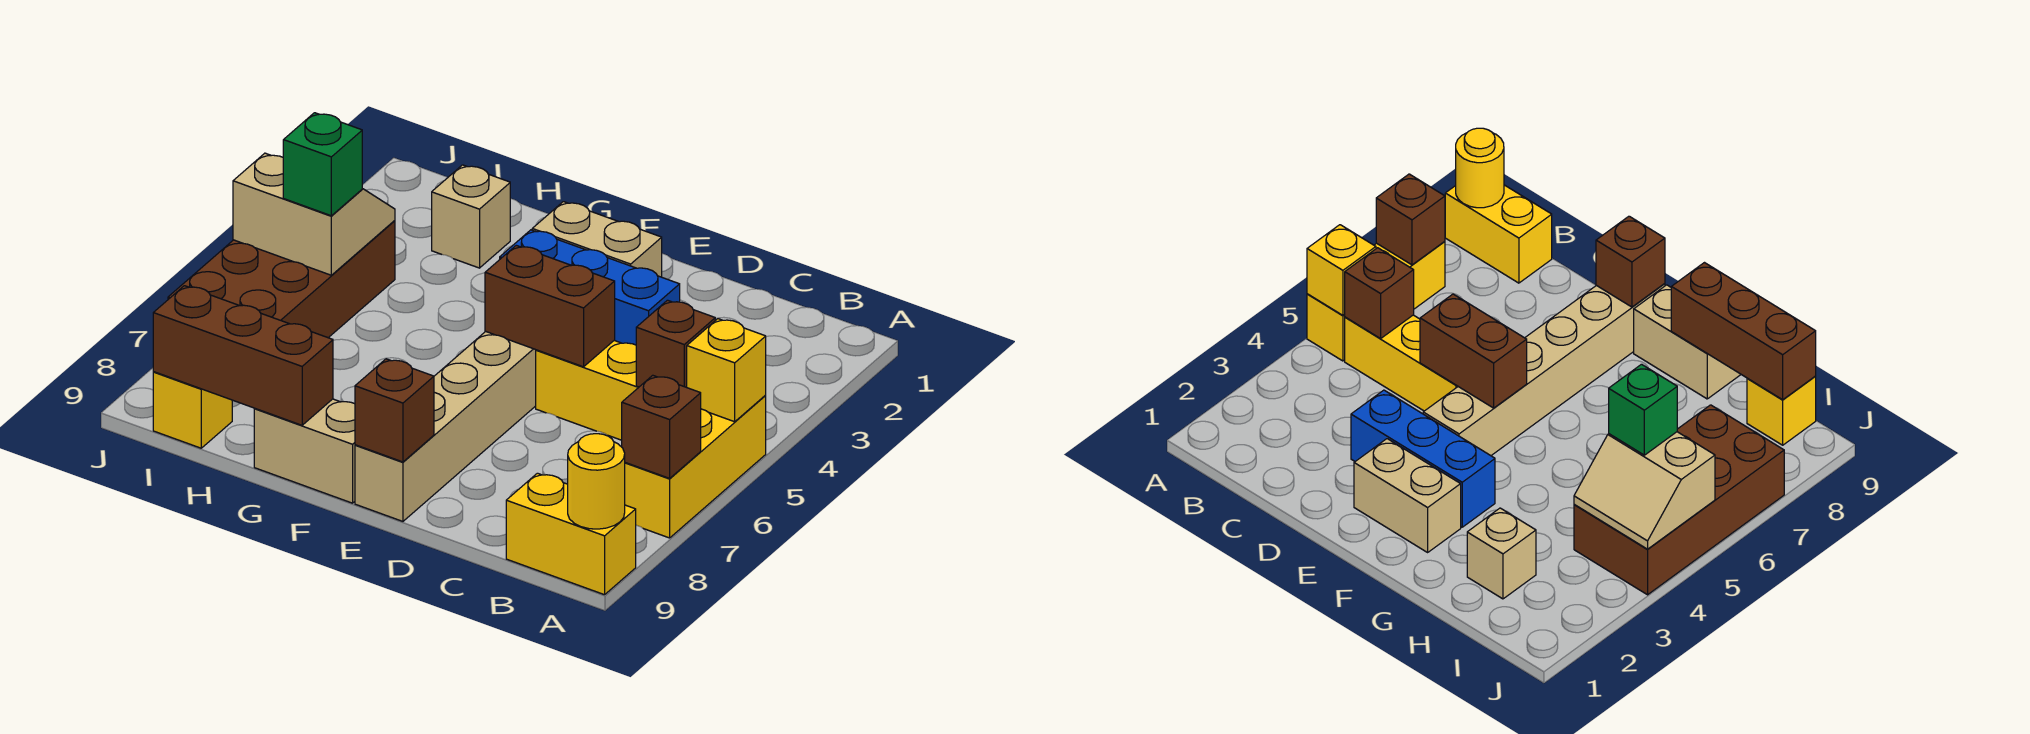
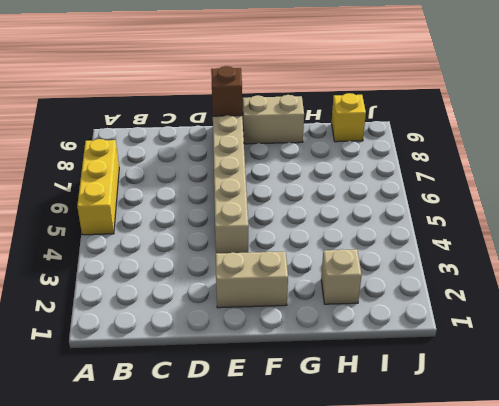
none -> yellow 1x2 brick [506,473,636,595]
none -> yellow 1x3 brick [536,341,639,440]
none -> blue 1x3 brick [500,230,680,345]

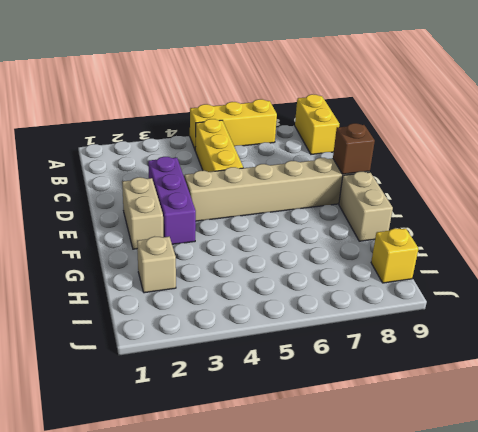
purple 1x3 brick [148,157,196,244] -> blue 1x3 brick [500,230,680,345]
none -> brown 2x4 brick [168,221,395,338]
none -> yellow 1x1 brick [687,319,766,422]
none -> brown 1x1 brick [622,375,701,478]

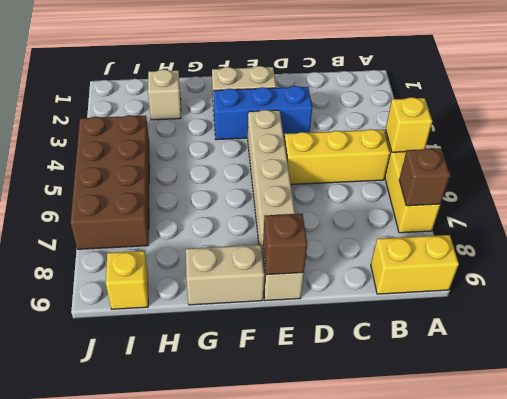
none -> yellow 1x1 round brick [568,434,625,529]
none -> brown 1x1 brick [636,300,715,387]
none -> brown 1x2 brick [485,245,615,367]

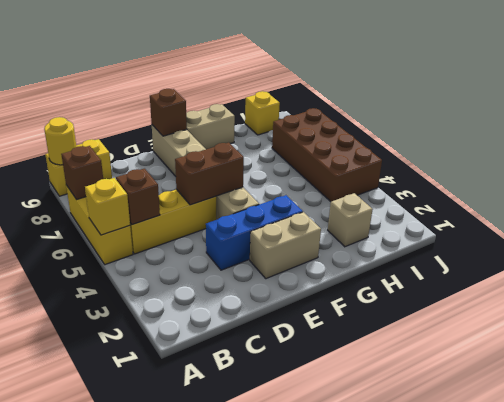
none -> brown 1x3 brick [153,286,333,425]
none -> tan 2x2 slope [233,153,395,275]
none -> green 1x1 brick [283,113,362,216]

